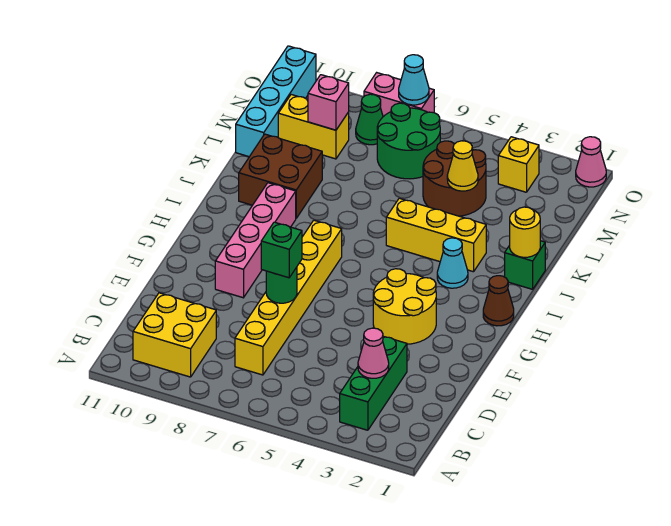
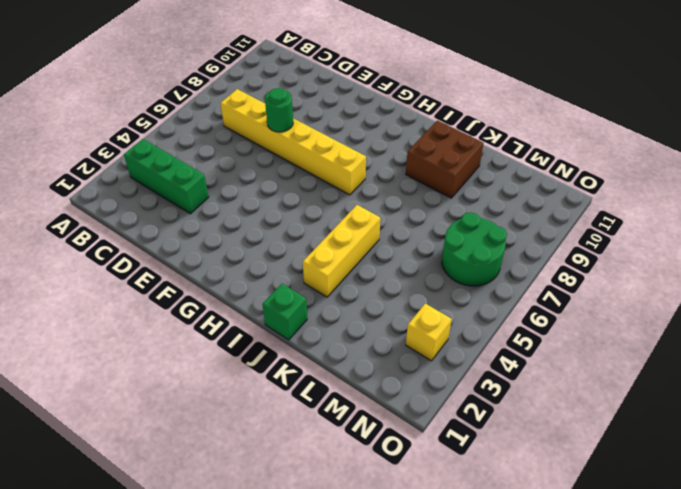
none -> yellow 2x2 brick [133,293,216,377]
none -> yellow 2x2 round brick [373,269,436,344]
none -> pink 1x4 brick [215,183,296,298]

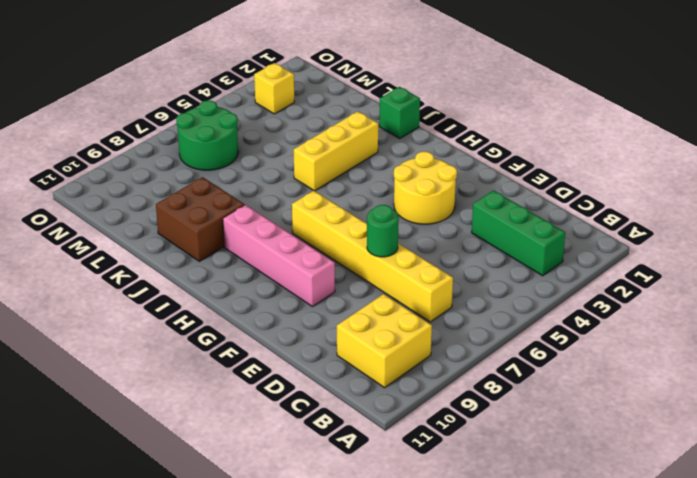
none -> brown 1x1 cone [483,276,514,326]
none -> cyan 1x1 cone [437,238,468,288]
none -> brown 2x2 round brick [423,141,486,216]

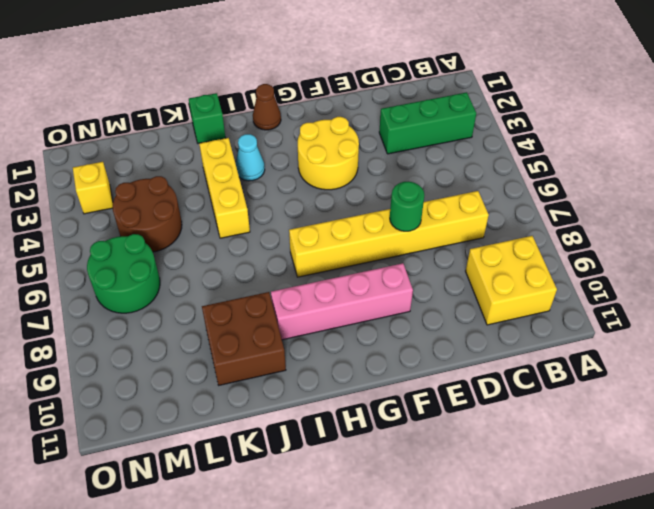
none -> cyan 1x4 brick [236,46,316,157]
none -> yellow 1x2 brick [278,95,349,159]
none -> green 1x1 cone [356,94,383,145]

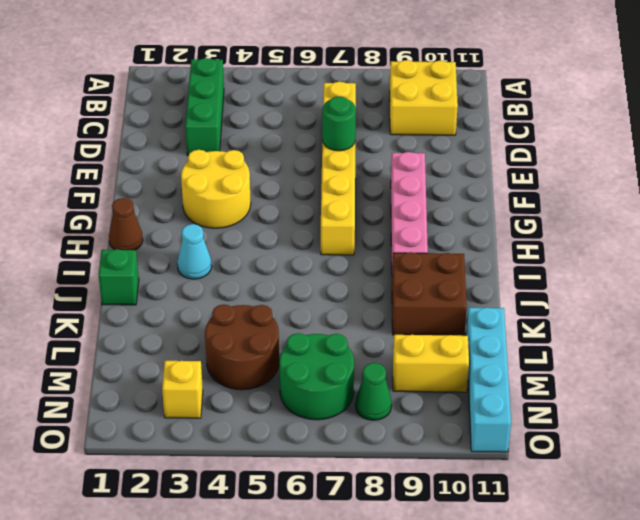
none -> yellow 1x3 brick [386,198,486,272]
none -> pink 1x1 cone [576,137,606,187]
none -> pink 1x2 brick [364,73,434,117]

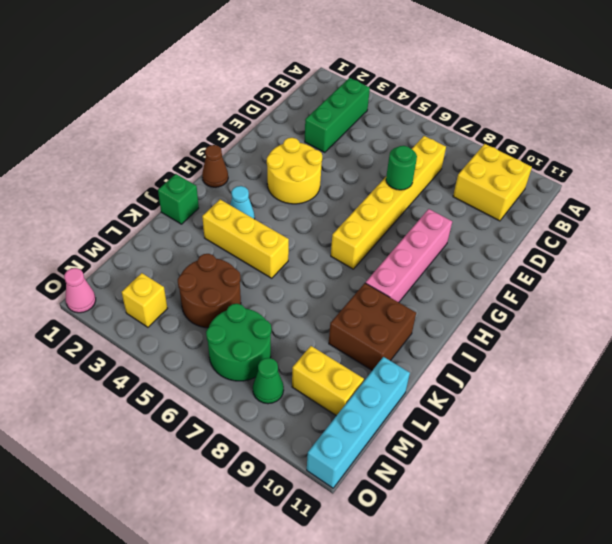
none -> pink 1x2 brick [364,73,434,117]
none -> pink 1x1 cone [358,328,389,378]
none -> yellow 1x1 round brick [510,207,540,257]

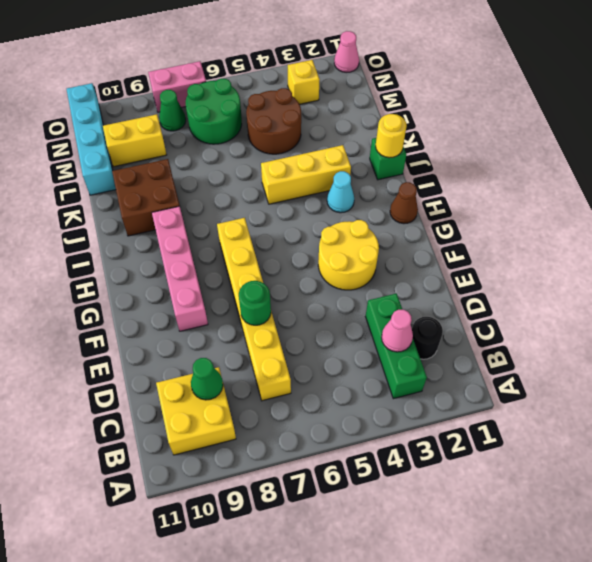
black 1x1 round brick [412,317,443,359] -> none
green 1x1 cone [191,358,223,400] -> none
none -> yellow 1x1 cone [447,141,478,191]
none -> pink 1x1 brick [308,75,349,130]
none -> cyan 1x1 cone [399,55,429,105]

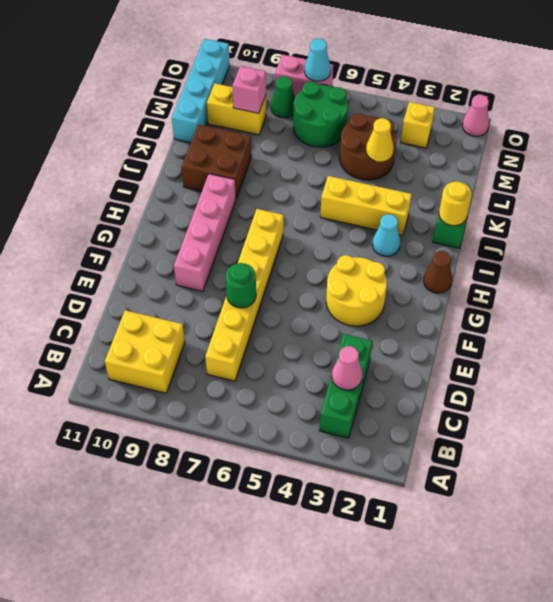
none -> green 1x1 brick [261,222,302,278]

